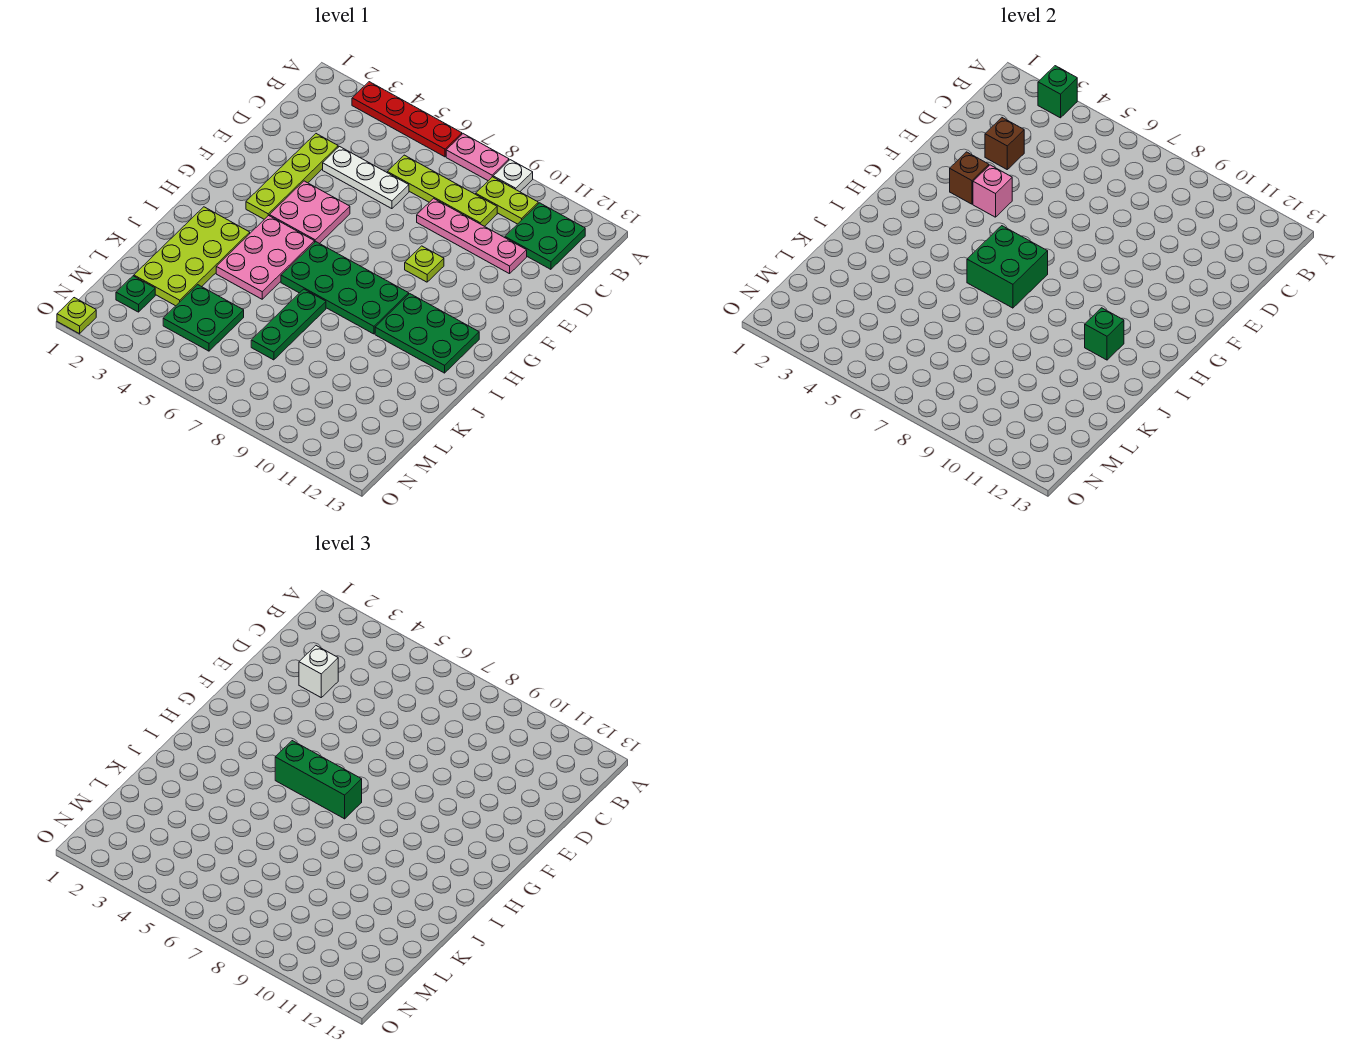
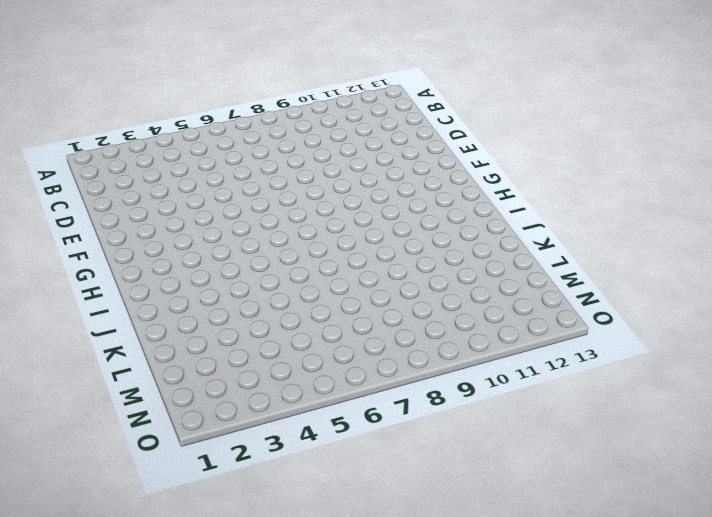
none -> red 1x4 plate [352,82,462,157]
none -> pink 1x2 plate [446,134,509,181]
none -> white 1x1 plate [493,160,533,192]

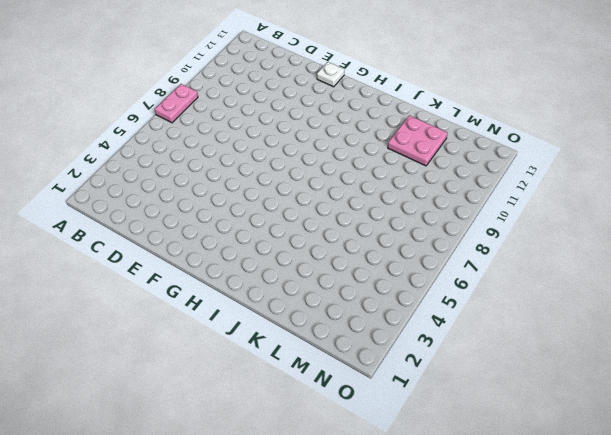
white 1x1 plate [317,62,344,87] -> white 1x1 plate moved to [493,160,533,192]
pink 2x2 plate [388,115,448,166] -> pink 2x2 plate moved to [269,181,350,244]
none -> red 1x4 plate [352,82,462,157]
none -> lime 1x2 plate [476,177,538,224]
none -> green 2x2 plate [505,203,585,269]

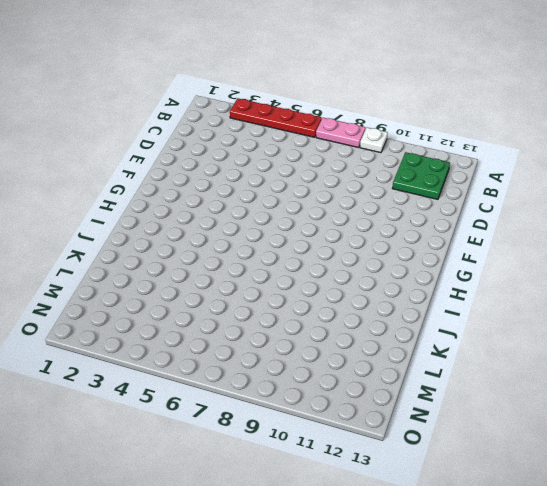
none -> lime 1x2 plate [476,177,538,224]
none -> lime 1x4 plate [387,155,497,226]
none -> lime 1x4 plate [246,134,338,219]

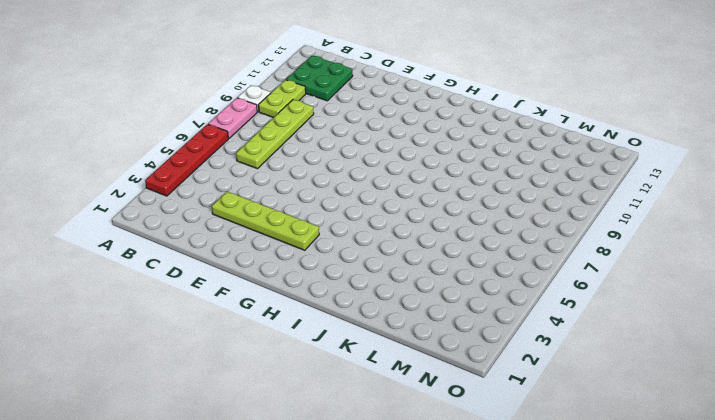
none -> white 1x3 plate [323,147,409,209]
none -> pink 1x4 plate [417,198,527,274]
none -> pink 2x2 plate [269,181,350,244]

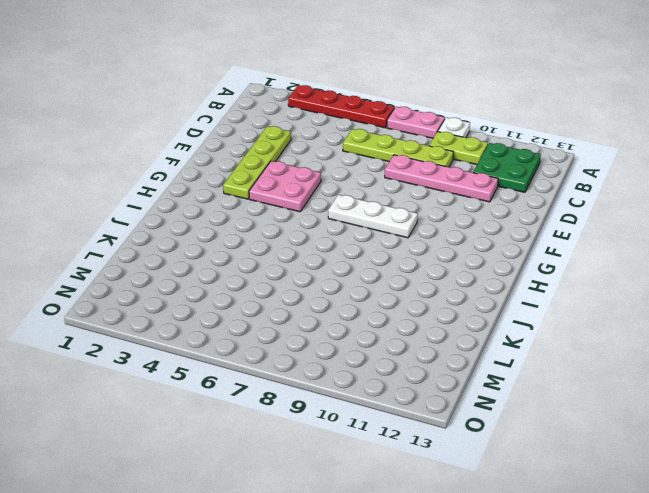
white 1x3 plate [328,195,418,238] -> white 1x3 plate moved to [323,147,409,209]
none -> lime 1x1 plate [405,246,444,282]
none -> pink 2x3 plate [216,215,315,299]
none -> green 2x4 plate [281,242,409,334]

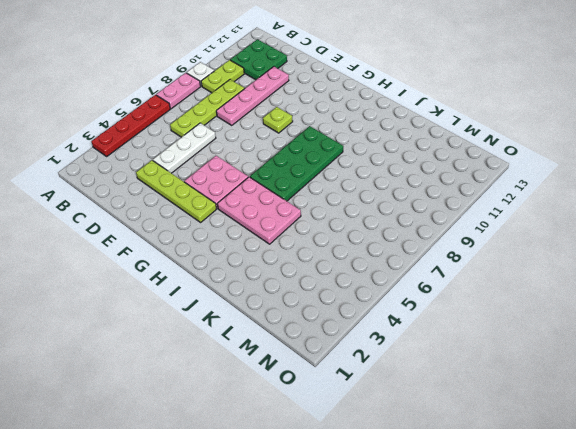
none -> green 2x3 plate [375,294,479,373]
none -> lime 2x4 plate [134,207,250,306]
none -> green 1x3 plate [251,289,326,360]

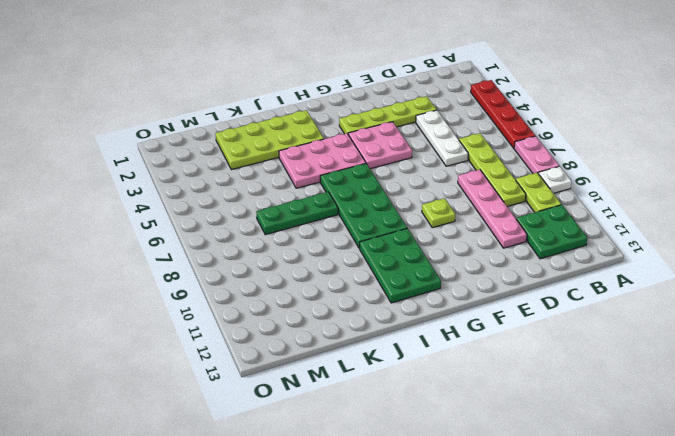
none -> green 2x2 plate [163,285,244,351]
none -> green 1x1 plate [116,276,155,312]
none -> lime 1x1 plate [57,298,96,334]

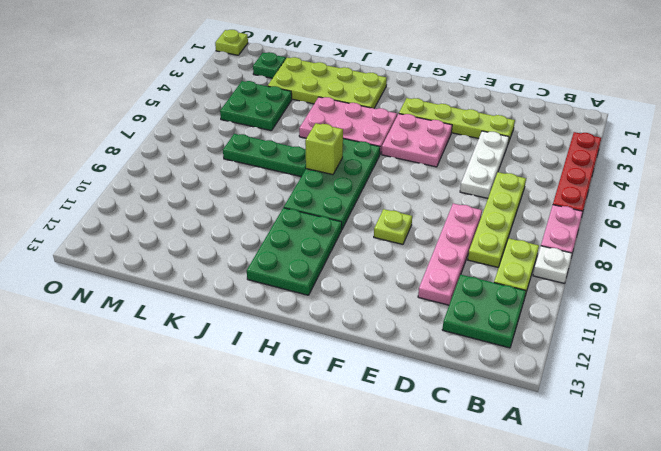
lime 1x1 brick [305,123,343,175] -> green 2x2 brick [967,226,1048,308]
none -> green 1x1 brick [1038,66,1077,118]
none -> brown 1x1 brick [985,118,1024,169]
none -> brown 1x1 brick [950,152,989,204]

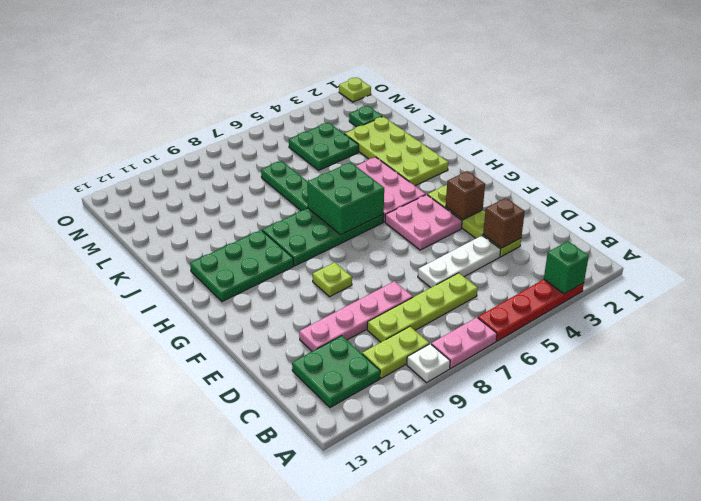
none -> pink 1x1 brick [973,165,1012,217]
none -> green 1x1 brick [1085,308,1124,360]
none -> white 1x1 brick [299,646,338,697]

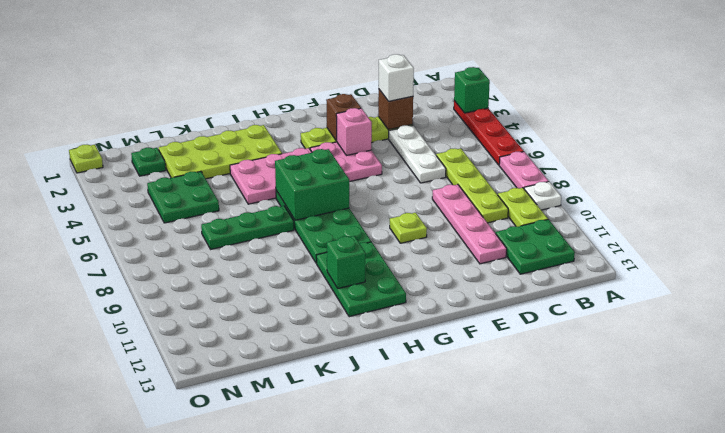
none -> green 1x3 brick [275,741,362,819]

